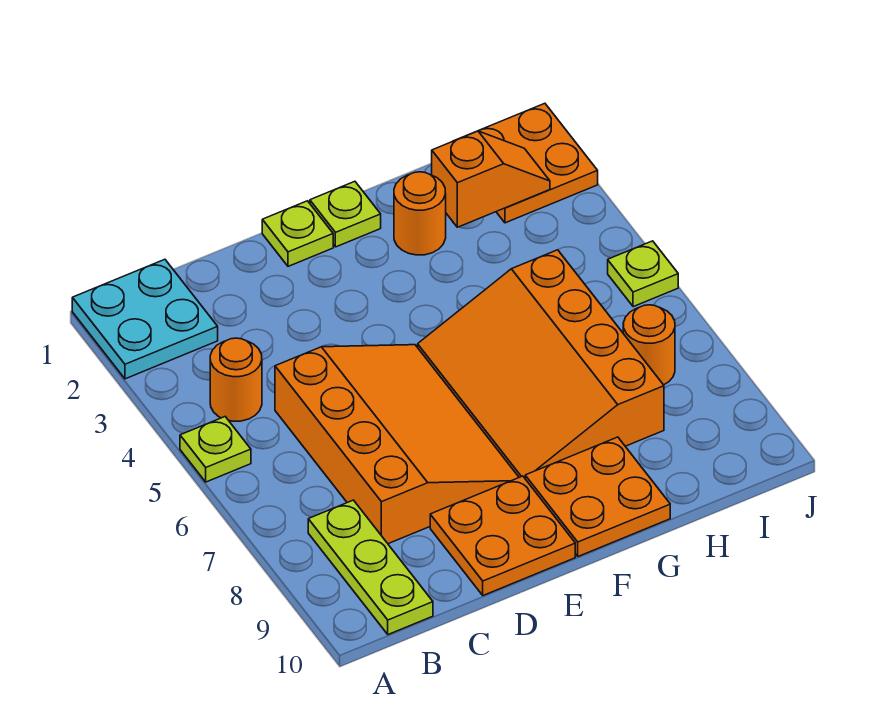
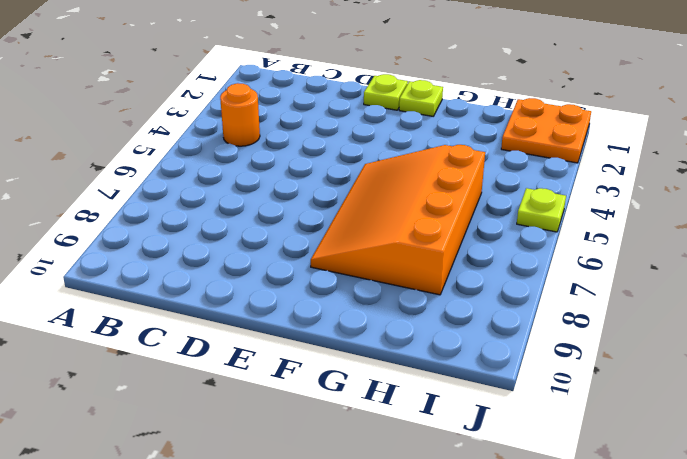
none -> cyan 2x2 plate [72,259,218,379]
none -> lime 1x1 plate [180,417,251,482]
none -> lime 1x3 plate [308,500,433,635]

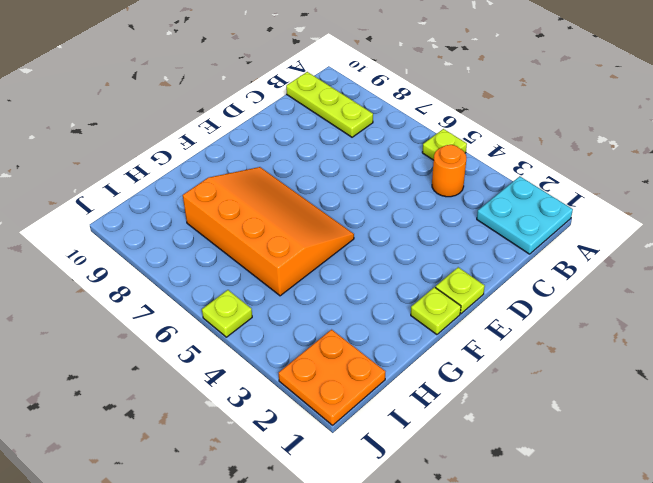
none -> orange 3x4 slope [275,345,519,544]
none -> orange 2x2 plate [430,476,575,596]
none -> orange 2x2 plate [525,437,670,556]

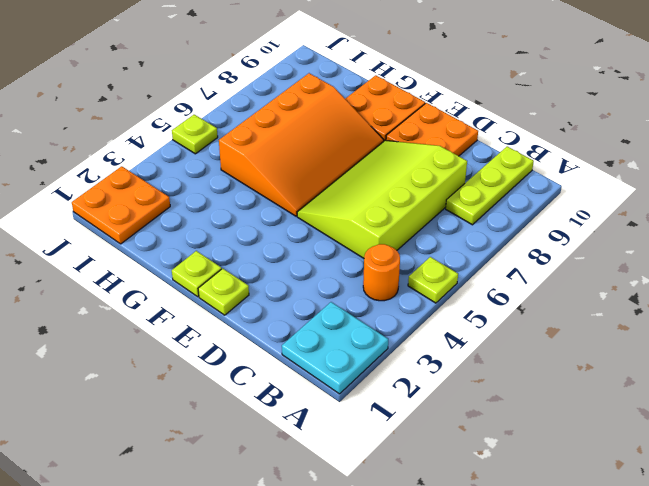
lime 3x4 slope [297,140,467,258] -> orange 3x4 slope [275,345,519,544]
none -> orange 1x1 round brick [394,172,446,255]
none -> orange 1x1 round brick [623,305,675,385]
none -> orange 1x2 slope [432,131,550,227]

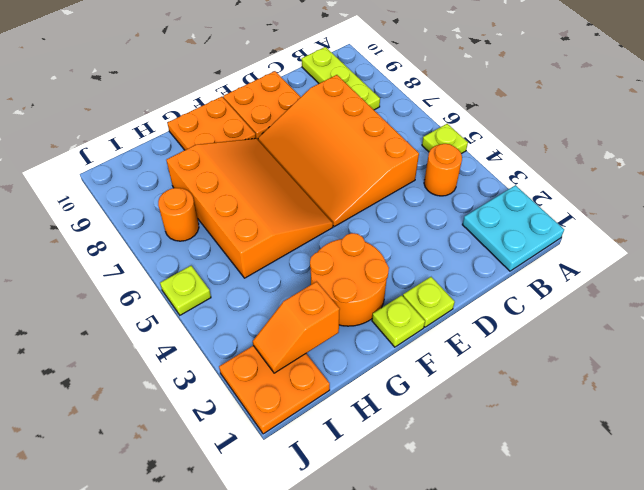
orange 2x2 round brick [310,233,389,326] -> orange 1x1 round brick [394,172,446,255]

